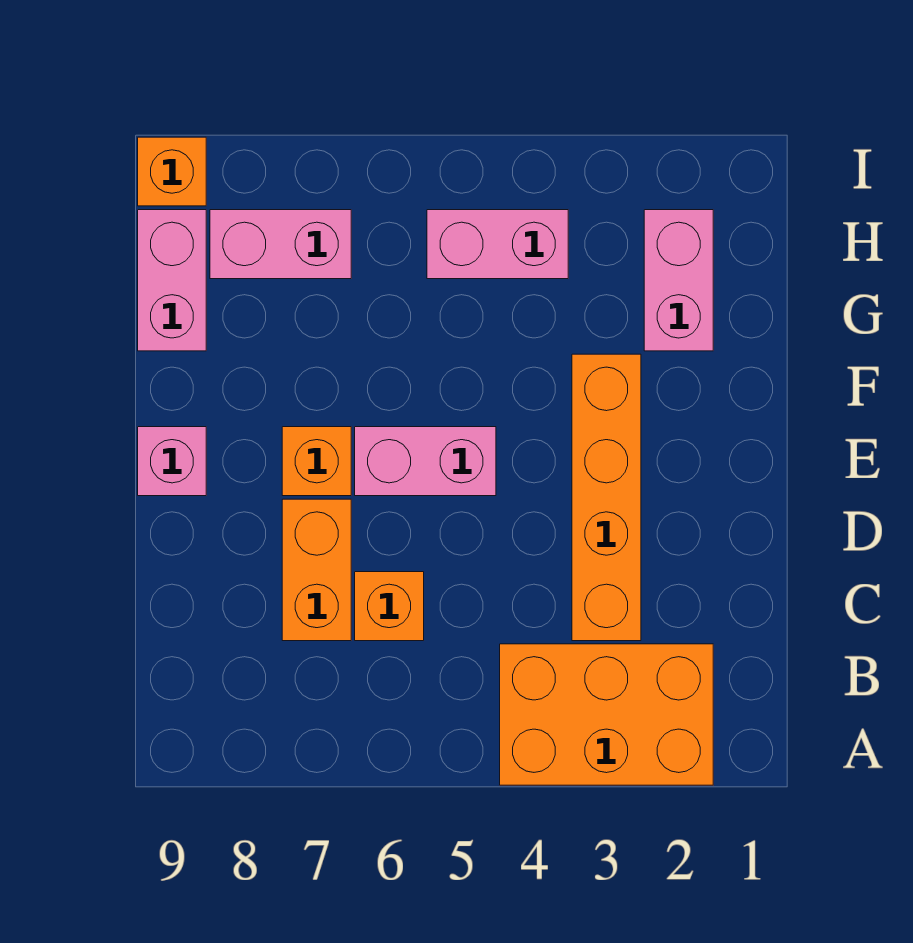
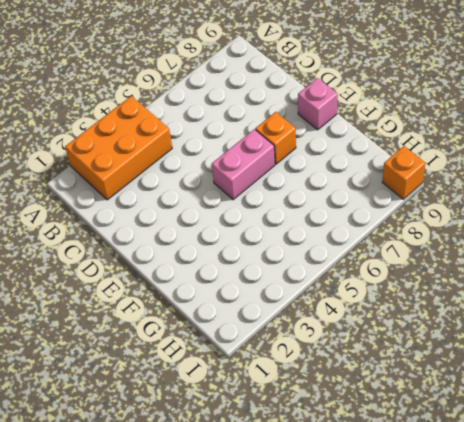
none -> orange 1x4 brick [572,354,641,641]
none -> orange 1x1 brick [355,572,424,641]
none -> orange 1x2 brick [282,499,351,641]

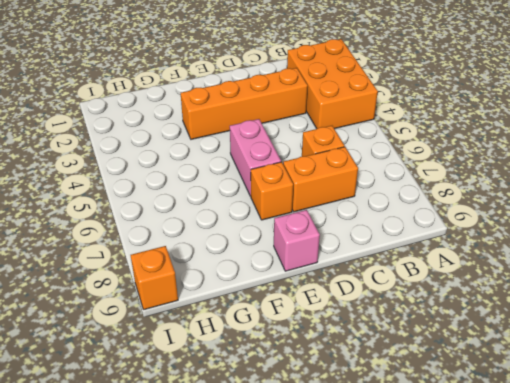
none -> pink 1x2 brick [644,210,713,351]
none -> pink 1x2 brick [138,210,206,351]
none -> pink 1x2 brick [427,210,568,279]

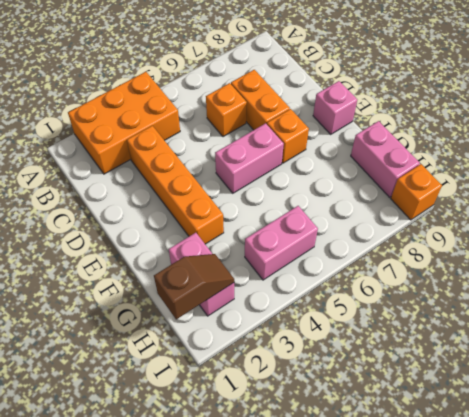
brown 1x2 slope [154,254,234,319] -> none
none -> pink 1x2 brick [210,210,351,279]

